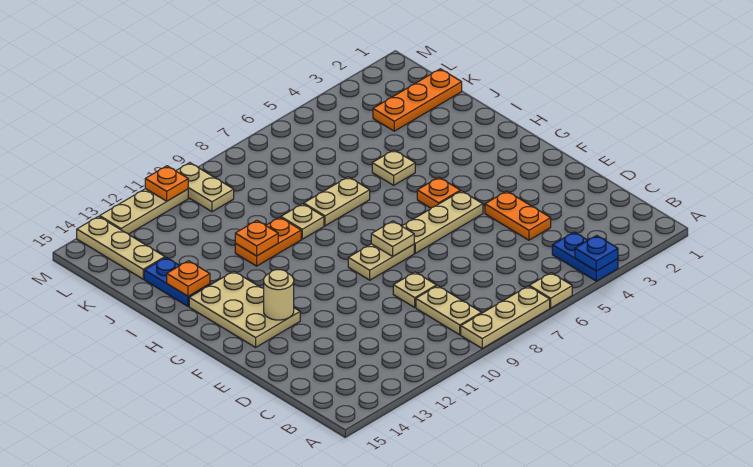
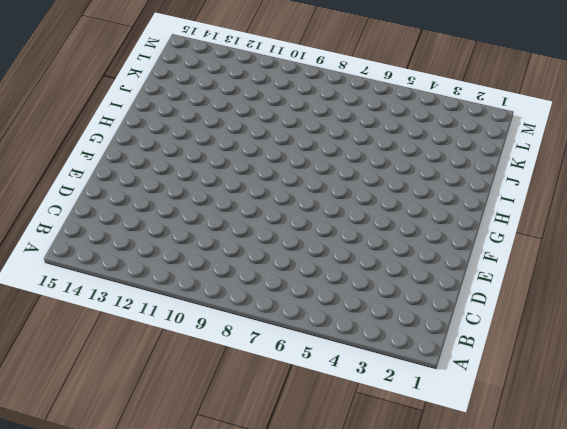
none -> blue 1x2 plate [552,232,618,281]
none -> tan 1x1 plate [529,273,572,308]
none -> tan 1x3 plate [461,286,550,348]

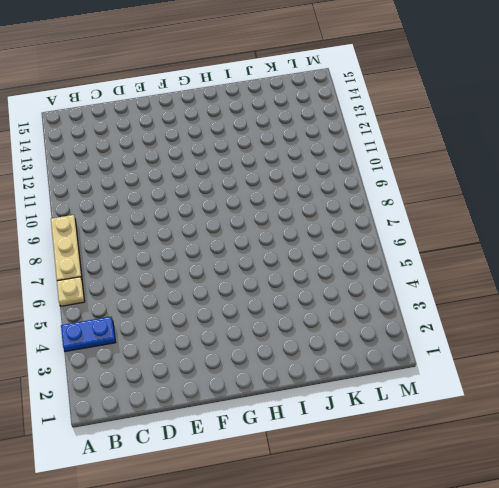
none -> tan 1x2 plate [416,286,481,335]
none -> orange 1x2 plate [485,191,551,240]
none -> tan 1x1 plate [393,272,437,307]

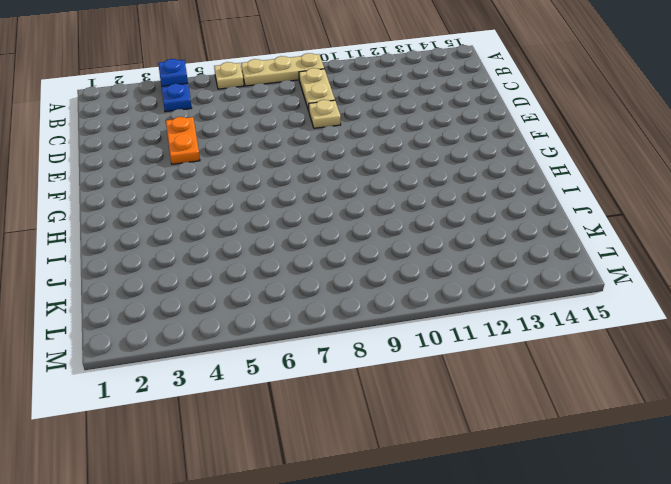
none -> tan 1x3 plate [402,191,483,253]
none -> tan 1x2 plate [348,244,414,280]
none -> tan 2x3 plate [189,271,300,347]

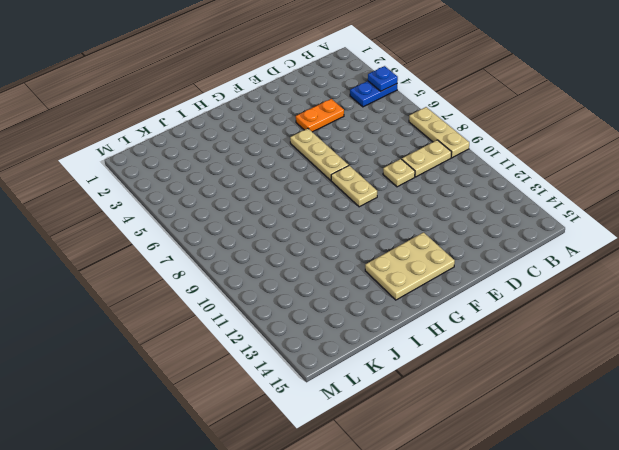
none -> tan 1x1 plate [529,273,572,308]
none -> orange 1x1 plate [417,177,460,208]
none -> tan 1x1 plate [372,150,415,185]

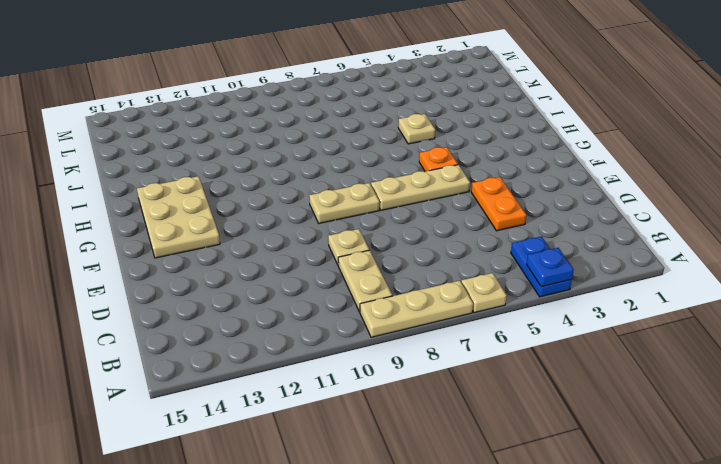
none -> tan 1x2 plate [304,177,370,226]
none -> tan 1x1 plate [281,204,324,239]
none -> orange 1x2 plate [235,217,301,266]

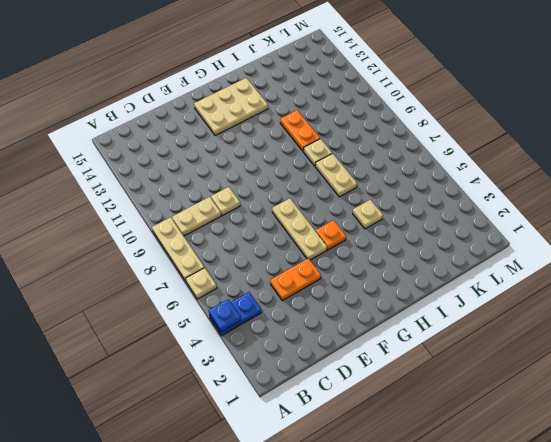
none -> tan 1x2 plate [348,244,414,280]
none -> blue 1x2 plate [144,258,210,307]
none -> orange 1x3 plate [373,69,462,131]

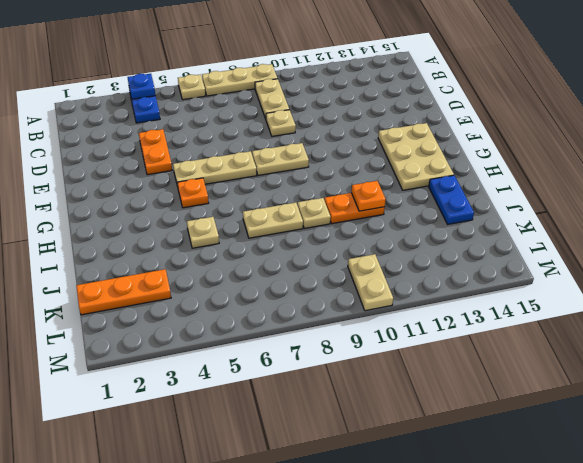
none -> tan 1x3 plate [77,216,165,279]
none -> tan 1x3 plate [100,189,188,234]
none -> tan 1x1 plate [371,221,414,256]

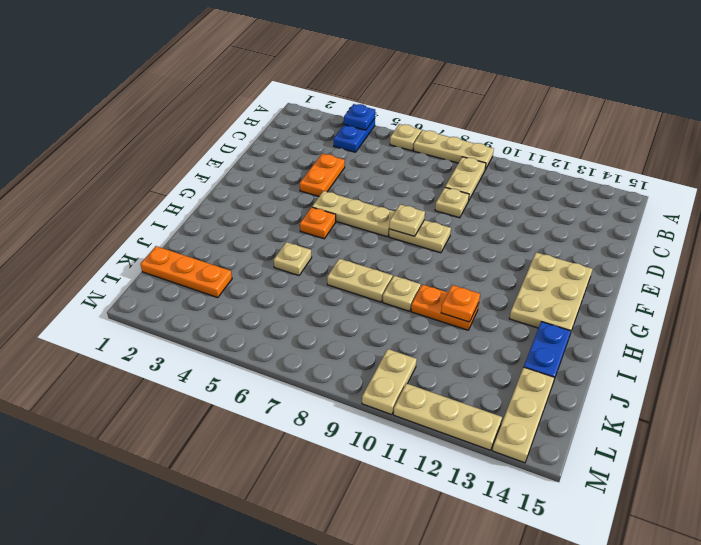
none -> tan 1x1 round brick [264,270,294,320]
none -> orange 1x1 plate [167,261,210,296]
none -> orange 1x1 plate [145,166,188,201]

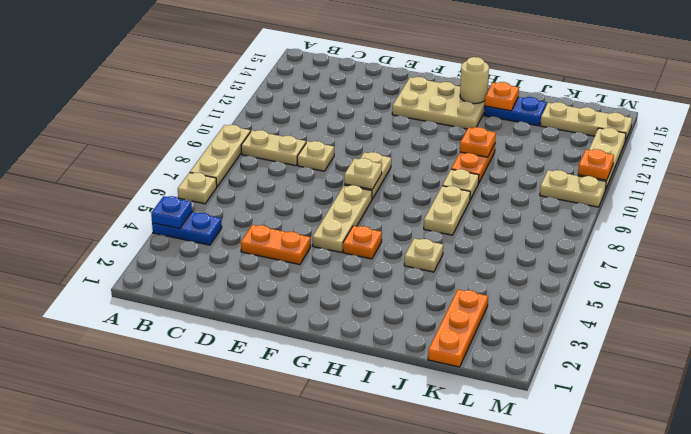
tan 1x1 round brick [460,57,489,104] -> tan 1x1 round brick moved to [264,270,294,320]

